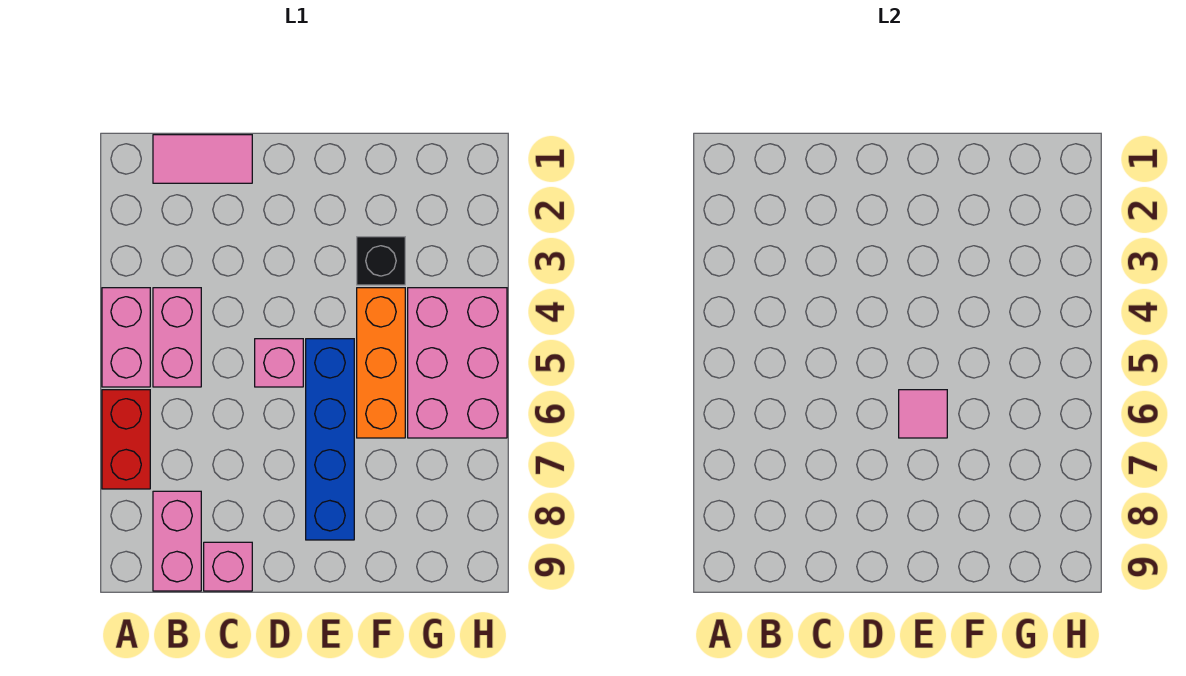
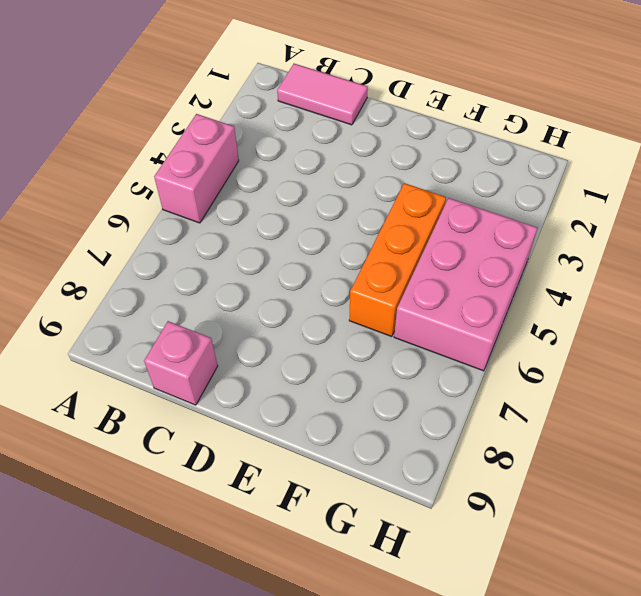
none -> red 1x2 brick [102,390,150,489]
none -> pink 1x2 brick [153,288,201,387]
none -> pink 1x2 brick [153,491,201,591]

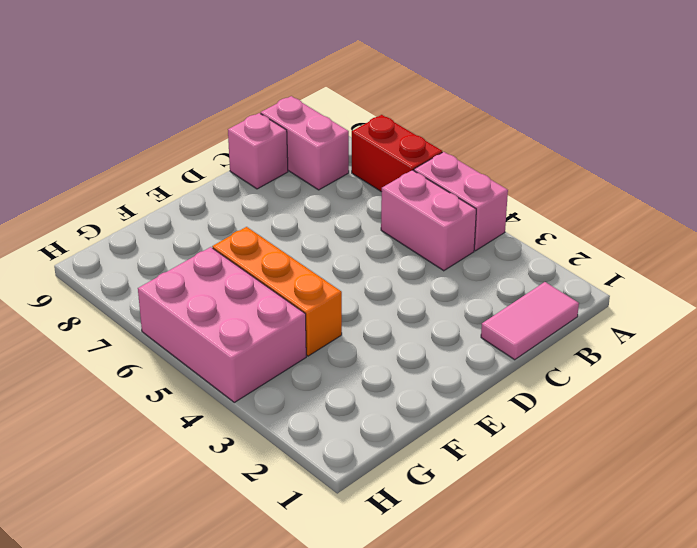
none -> pink 1x1 brick [255,339,303,387]
none -> blue 1x4 brick [306,339,354,540]
none -> black 1x1 brick [357,237,405,285]

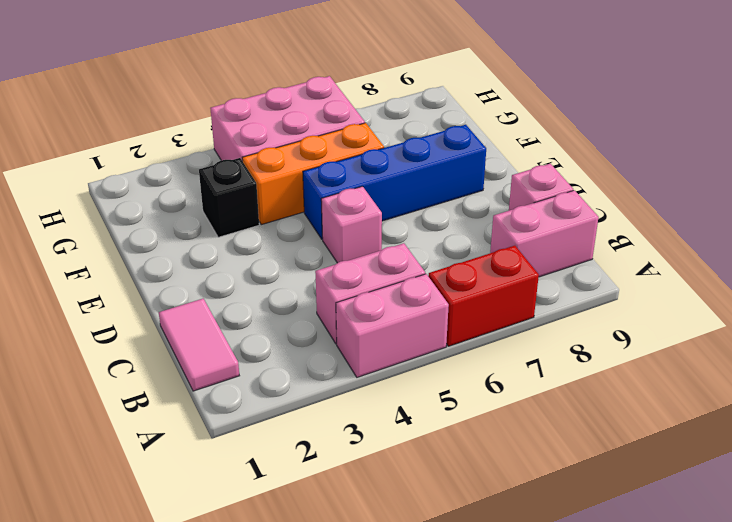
none -> pink 1x1 tile [899,390,947,438]

